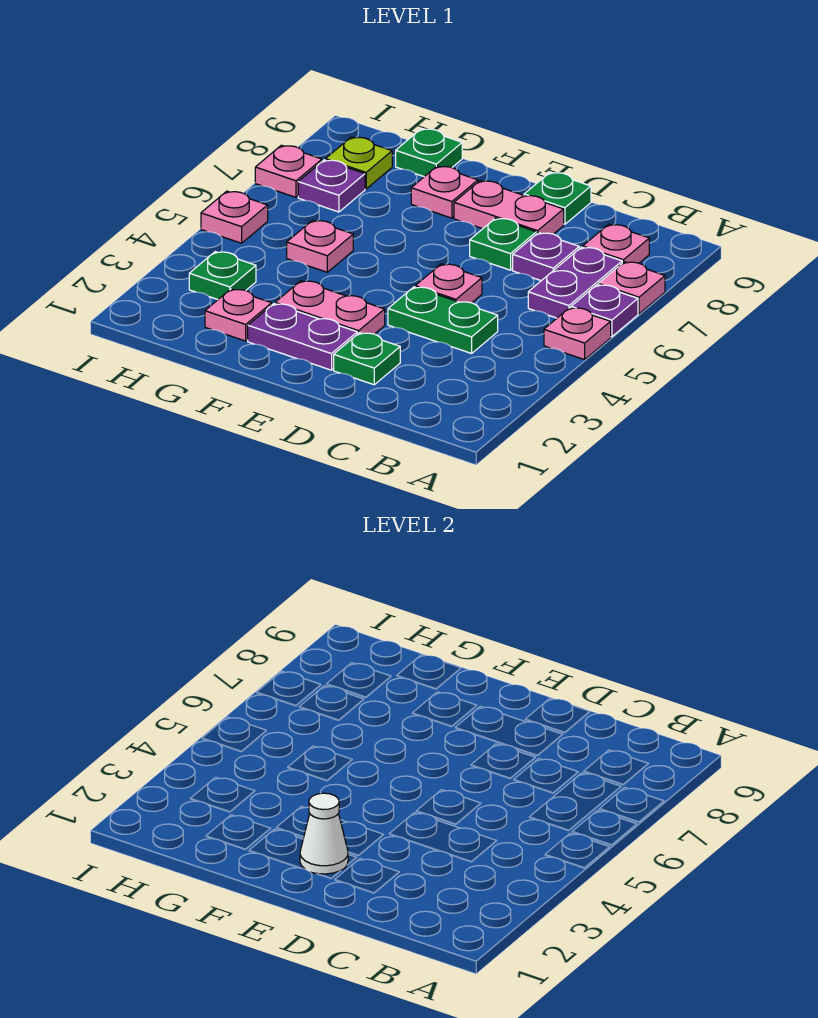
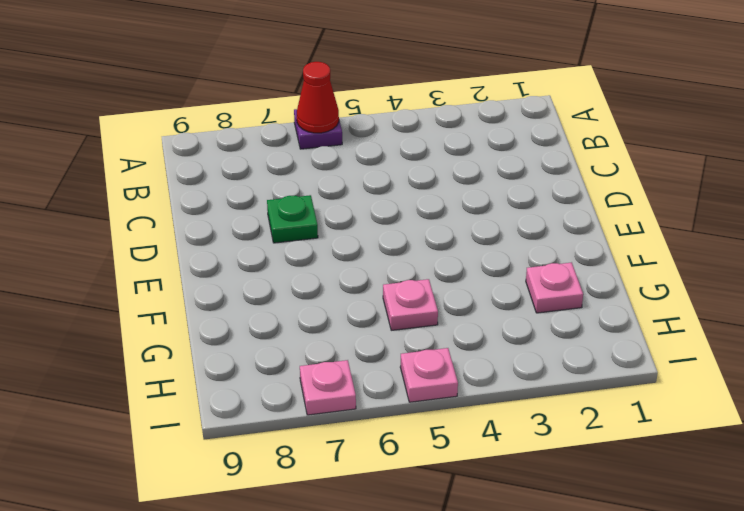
red 1x1 cone [297,62,339,133] -> none
none -> pink 1x1 plate [544,308,611,360]
none -> pink 1x1 plate [598,262,665,314]
none -> purple 1x2 plate [528,247,622,318]

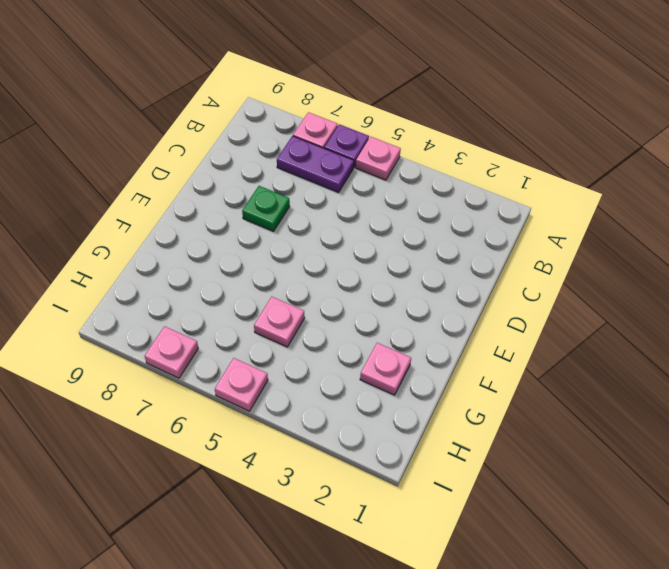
none -> pink 1x1 plate [583,224,649,263]
none -> green 1x2 plate [388,287,498,353]
none -> purple 1x1 plate [513,233,579,281]

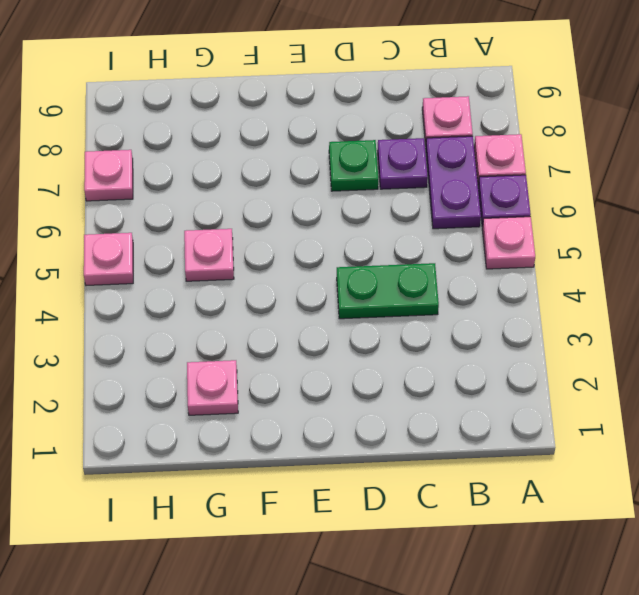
none -> green 1x1 plate [334,333,400,385]
none -> pink 1x1 plate [415,264,482,303]
none -> pink 1x2 plate [454,181,564,234]

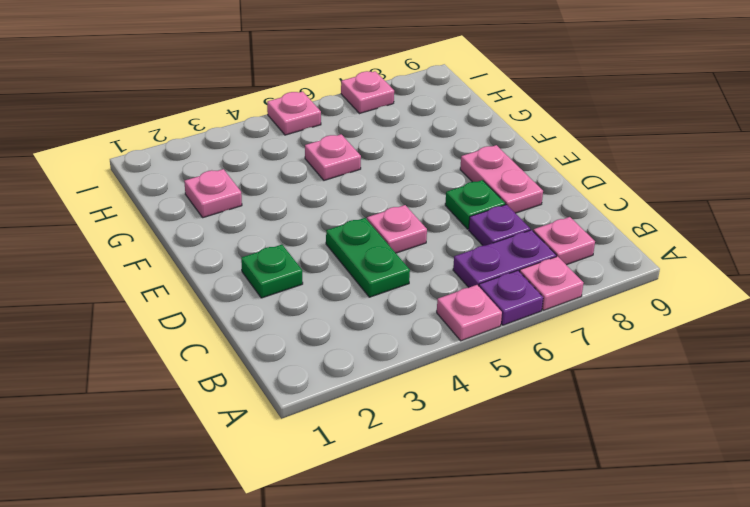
none -> green 1x1 plate [524,172,591,224]
none -> purple 1x2 plate [248,304,357,370]
none -> pink 1x2 plate [275,281,385,334]

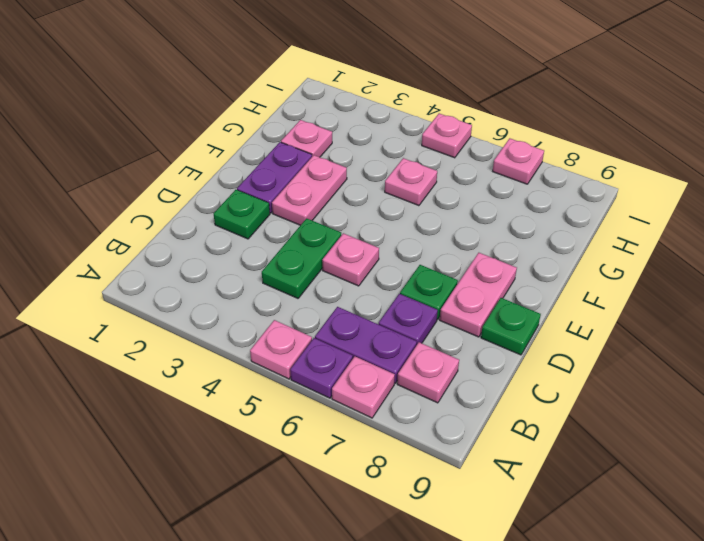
none -> pink 1x1 plate [411,166,478,218]
none -> green 1x1 plate [396,129,462,177]
none -> green 1x1 plate [189,252,256,299]

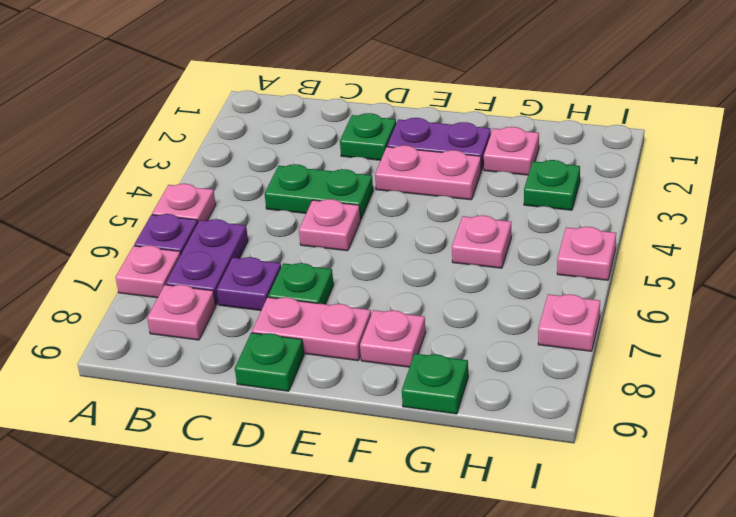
none -> purple 1x1 plate [298,160,365,212]
none -> lime 1x1 plate [325,137,392,189]
none -> white 1x1 cone [300,793,348,874]

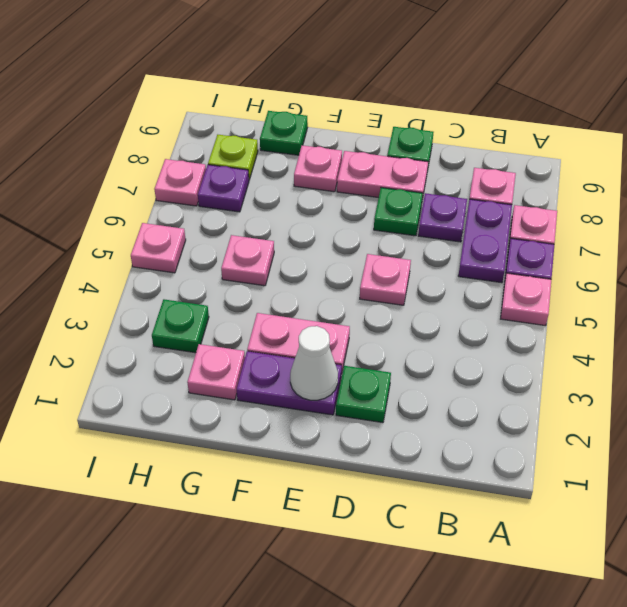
none -> green 1x2 plate [388,287,498,353]

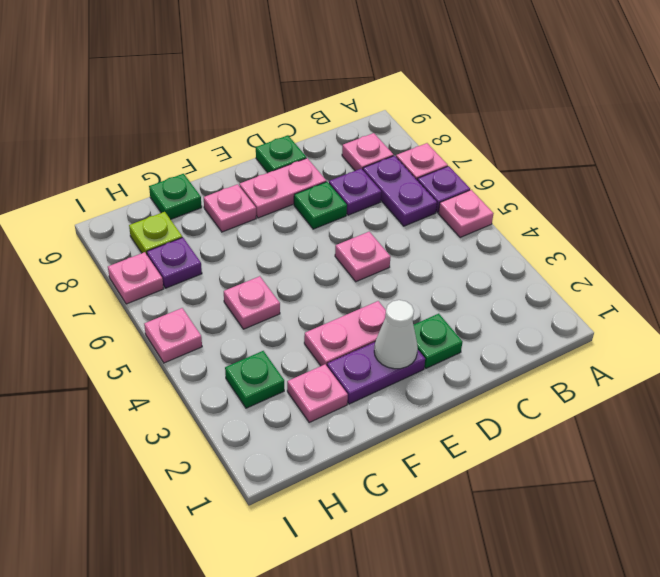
none -> green 1x2 plate [388,287,498,353]

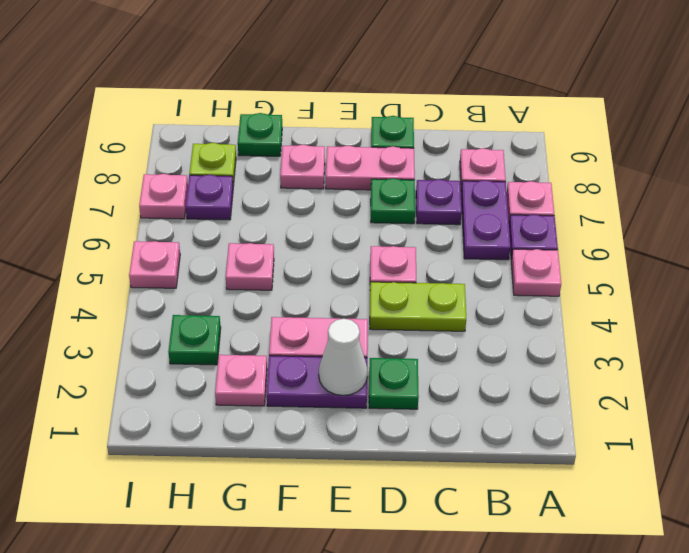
lime 1x2 plate [370,282,466,331] -> green 1x2 plate [388,287,498,353]

